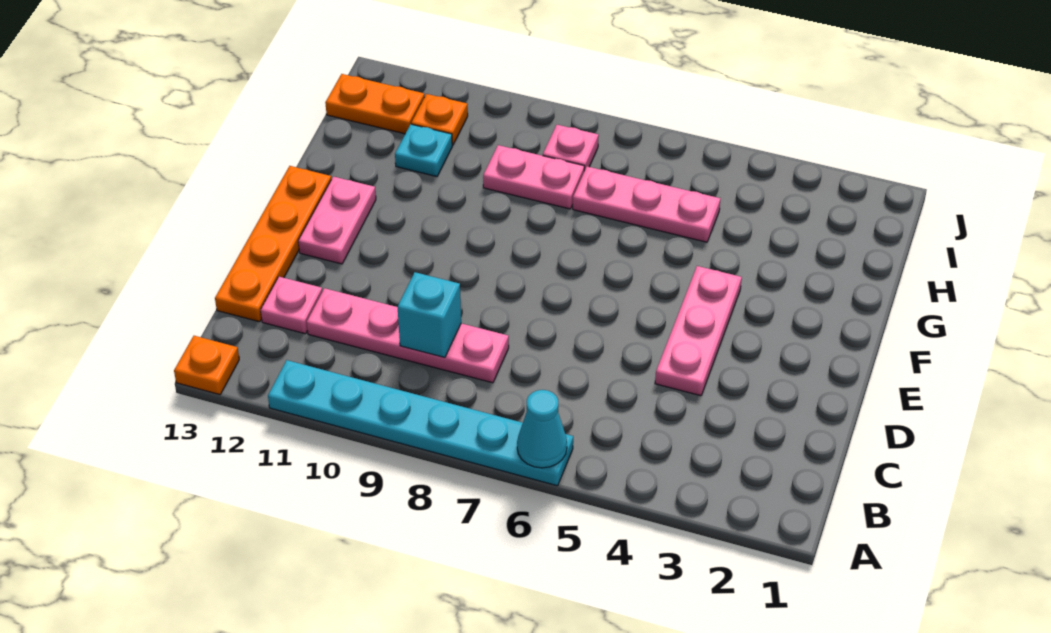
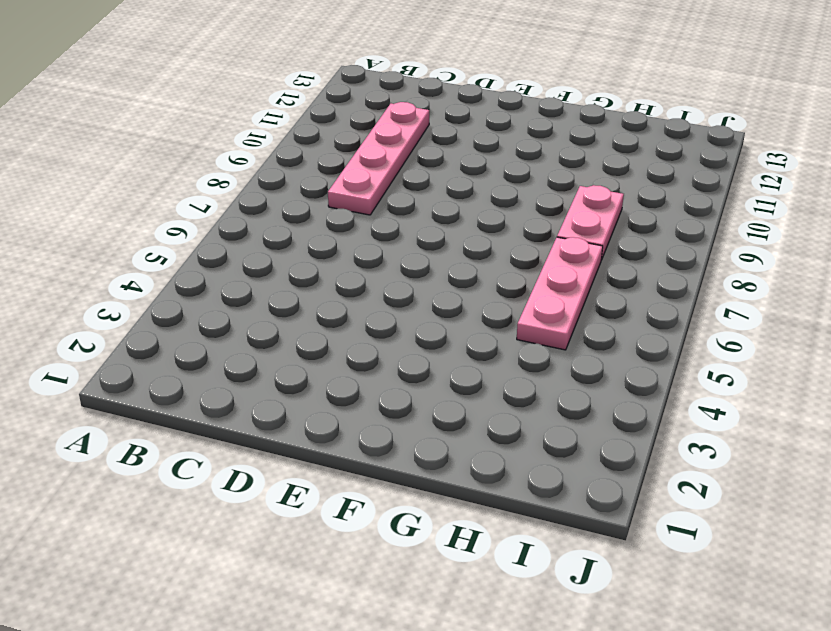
none -> cyan 1x6 plate [268,360,573,486]
none -> orange 1x1 plate [174,336,239,395]
none -> pink 1x1 plate [261,277,322,334]

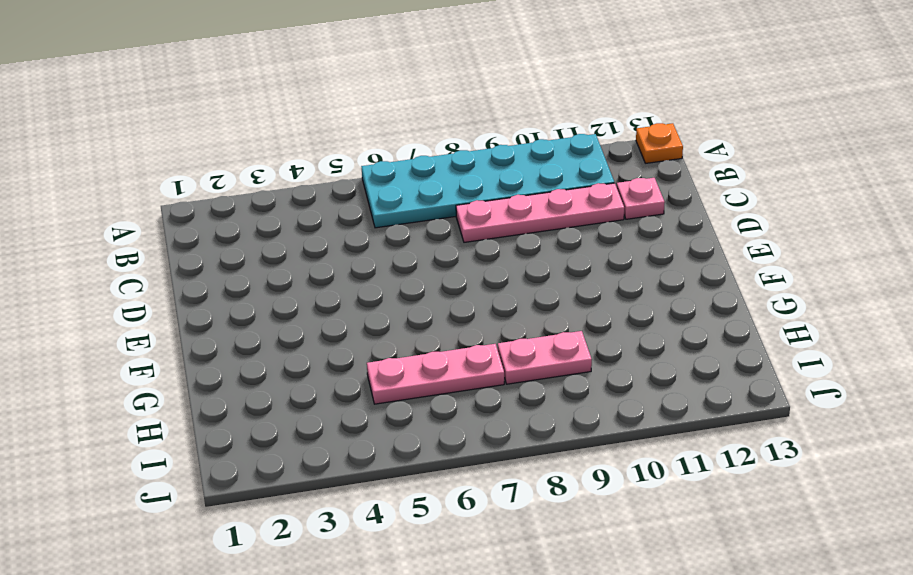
cyan 2x6 plate [361,134,614,228] -> cyan 1x6 plate [268,360,573,486]
none -> orange 1x4 plate [215,166,331,322]
none -> pink 1x3 plate [655,266,742,396]
none -> pink 1x2 plate [298,177,376,264]

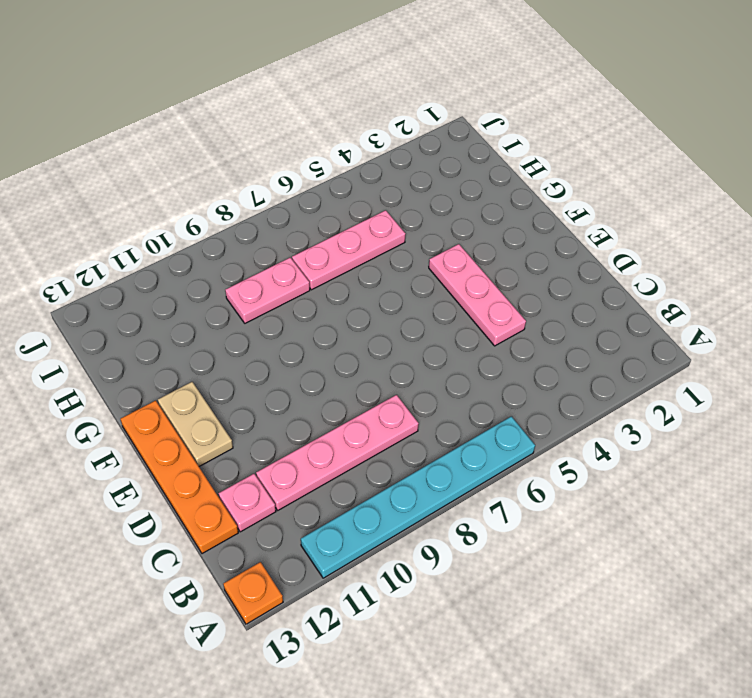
tan 1x2 plate [158,382,233,466] -> pink 1x2 plate [298,177,376,264]
none -> cyan 1x1 plate [395,124,452,176]
none -> pink 1x1 plate [543,125,599,171]
none -> orange 1x1 plate [411,94,468,145]

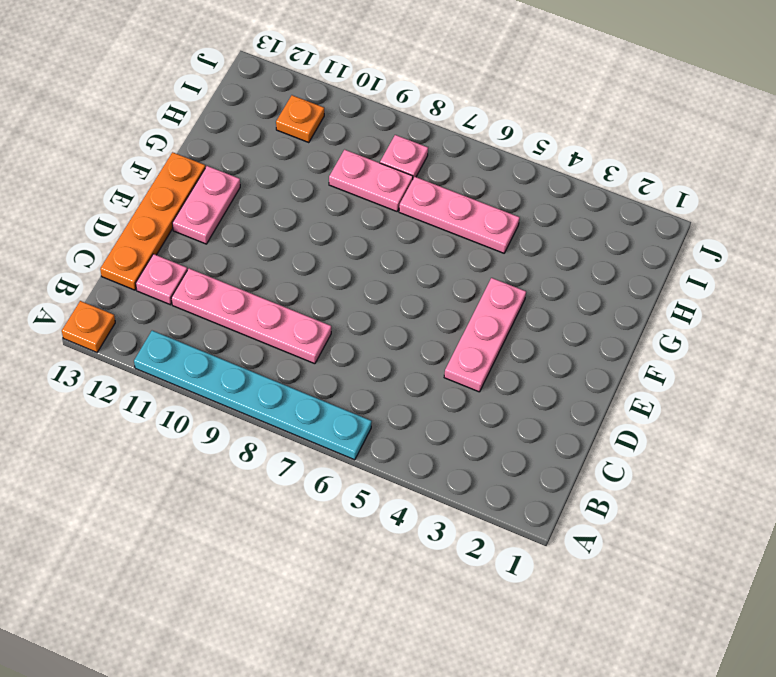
none -> cyan 1x1 plate [395,124,452,176]
none -> orange 1x2 plate [325,74,425,134]
none -> cyan 1x1 cone [517,390,567,468]

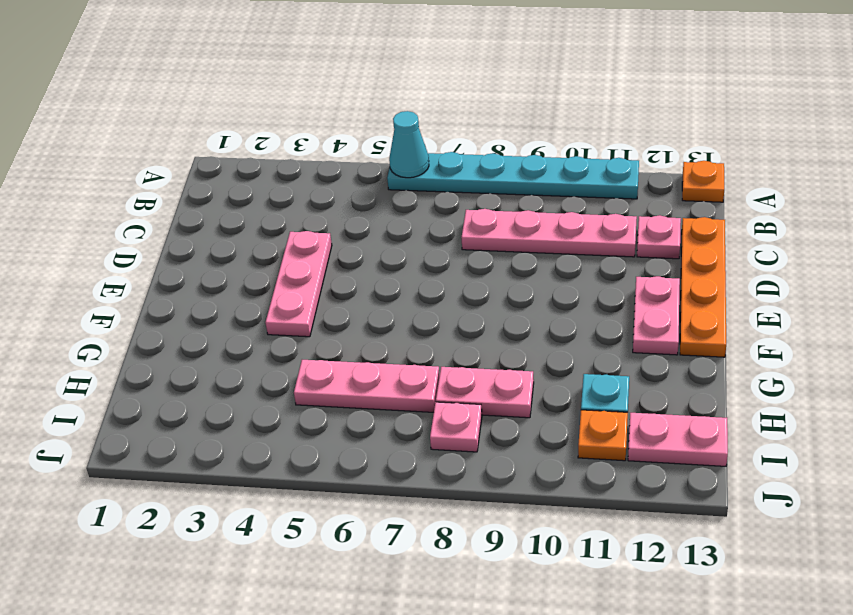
pink 1x2 plate [628,413,728,466] -> orange 1x2 plate [325,74,425,134]
none -> cyan 1x1 brick [398,272,461,357]

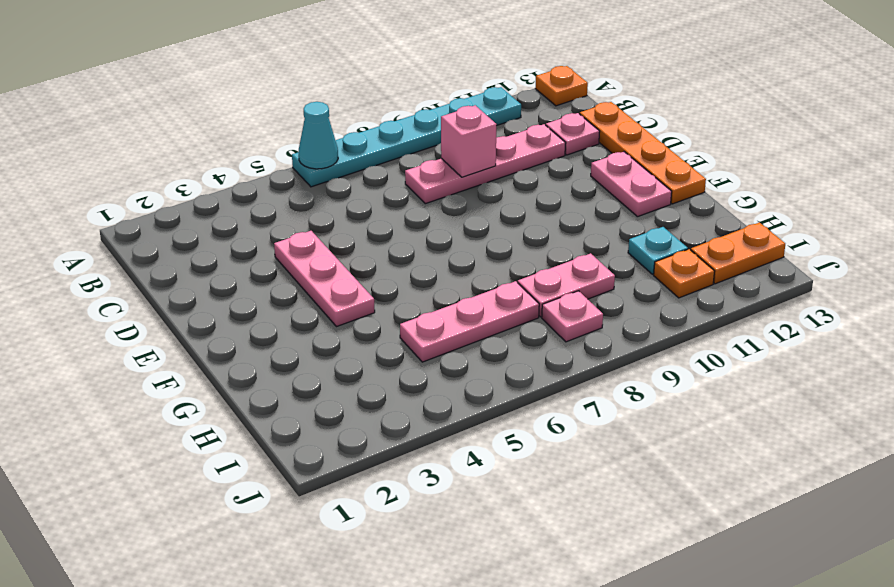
pink 1x1 brick [441,105,497,177] -> cyan 1x1 brick [398,272,461,357]

